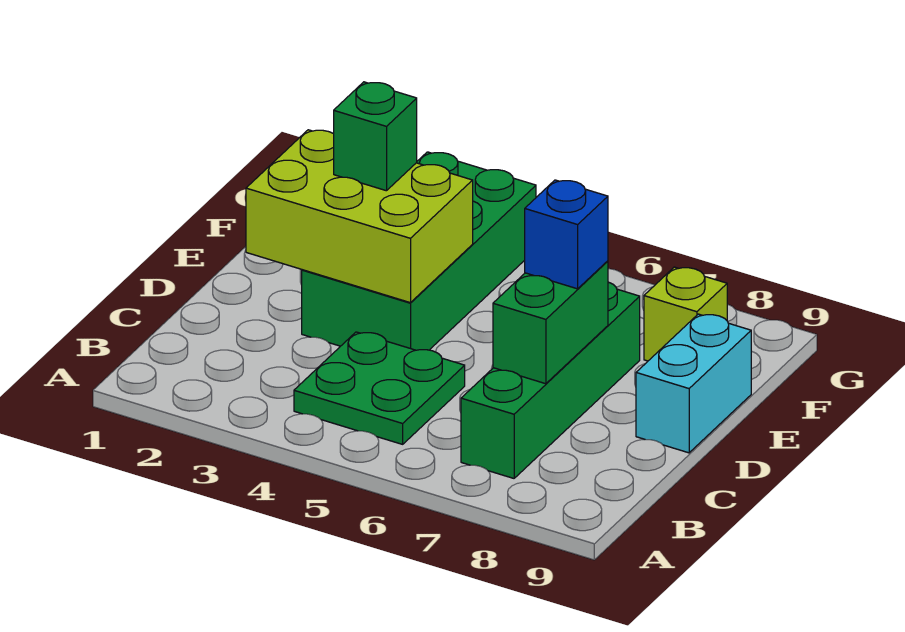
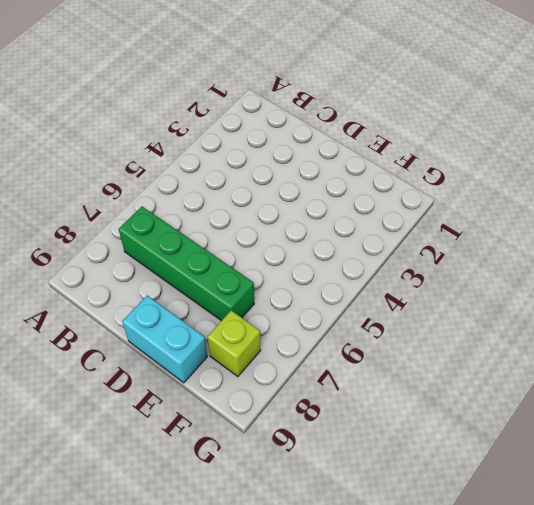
none -> green 2x2 plate [294,332,465,444]
none -> green 2x4 brick [302,152,536,350]

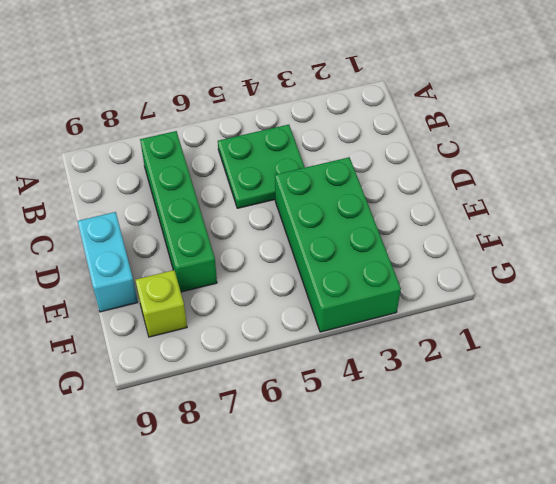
none -> green 1x2 brick [493,261,608,384]
none -> lime 2x3 brick [246,130,473,303]

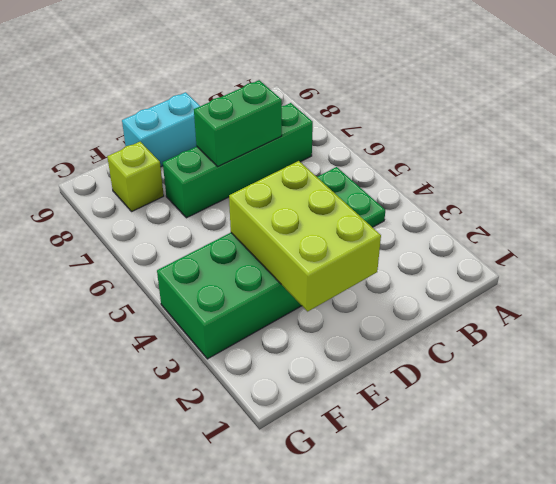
none -> blue 1x1 brick [525,180,608,289]
none -> green 1x1 brick [334,82,417,191]

